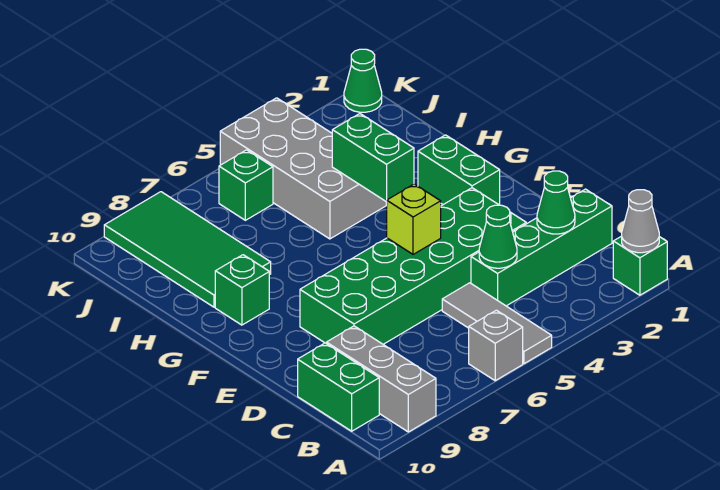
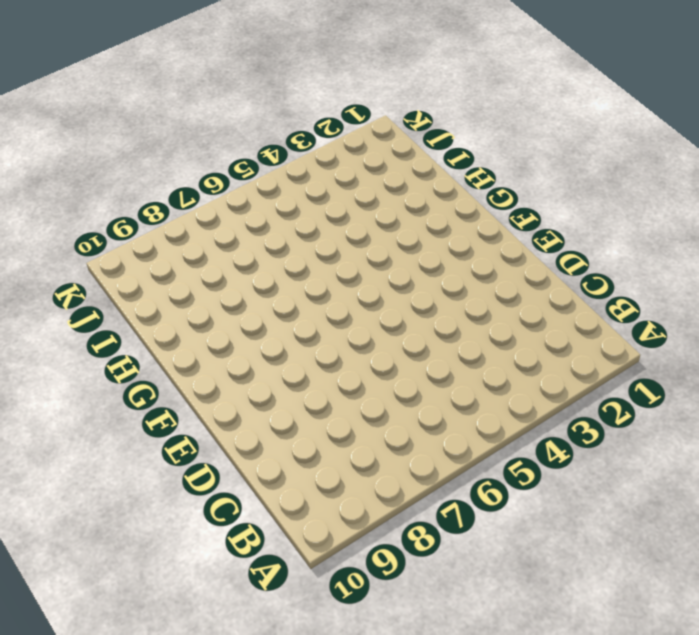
none -> green 1x1 brick [613,236,667,295]
none -> grey 1x3 tile [442,283,552,364]
none -> grey 1x1 brick [469,310,523,381]

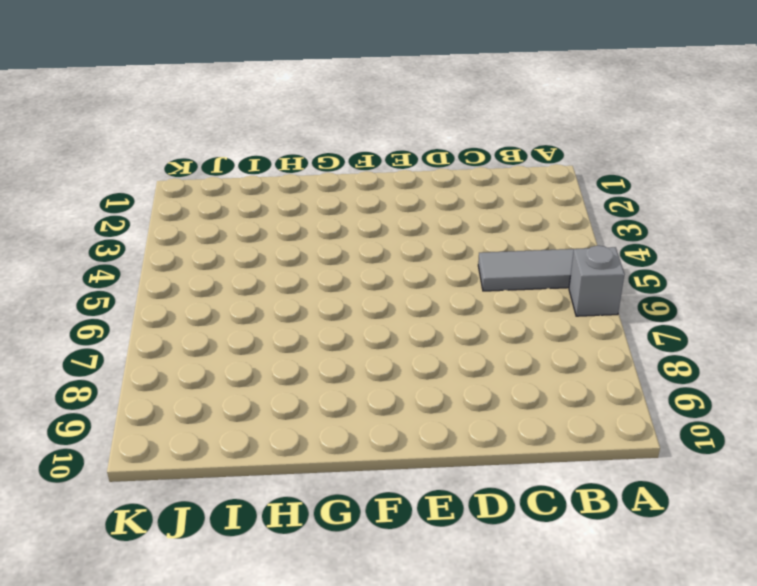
none -> green 1x1 brick [613,236,667,295]
none -> grey 1x3 brick [326,326,436,432]
none -> green 1x2 brick [298,343,379,431]

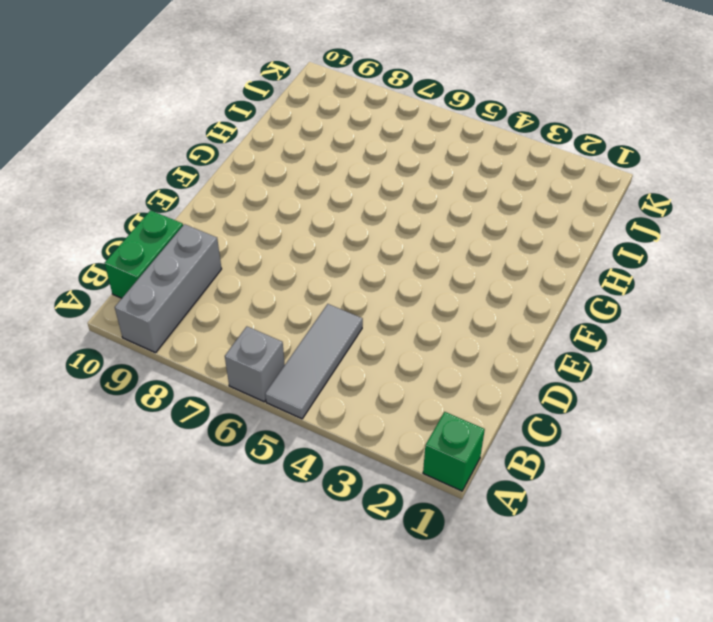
none -> green 1x4 brick [471,189,612,306]
none -> green 2x6 brick [300,188,526,344]
none -> green 1x2 brick [418,135,500,205]

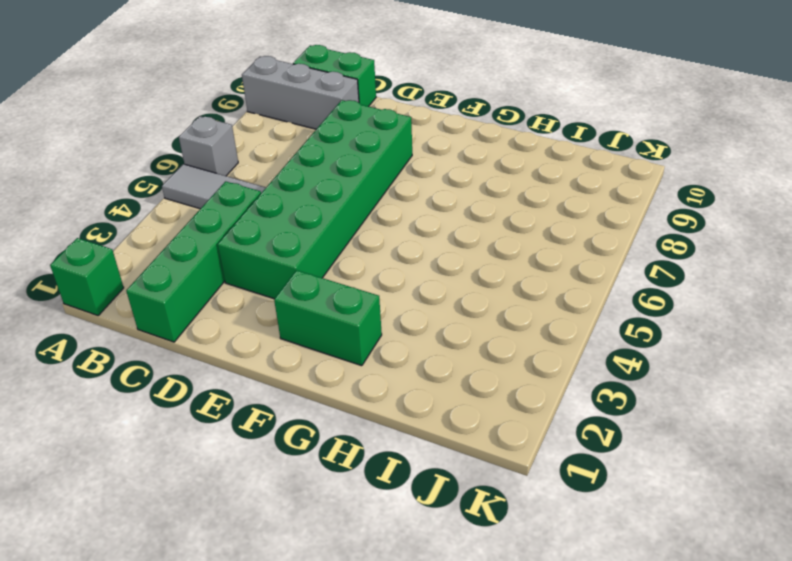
none -> green 1x1 brick [215,255,269,325]
none -> grey 2x4 brick [220,98,386,239]
none -> green 2x4 tile [104,192,271,307]

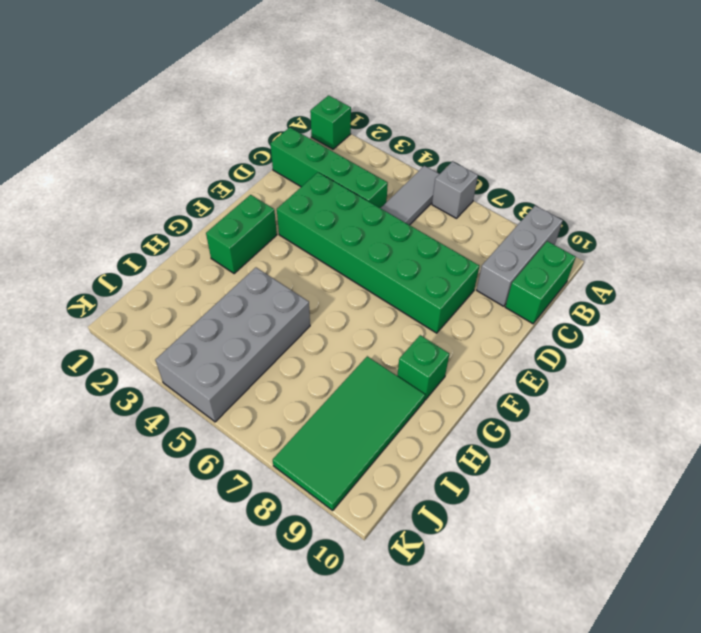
none -> green 1x1 brick [219,150,273,220]
none -> green 1x1 cone [344,49,382,112]
none -> grey 1x1 cone [622,190,659,253]

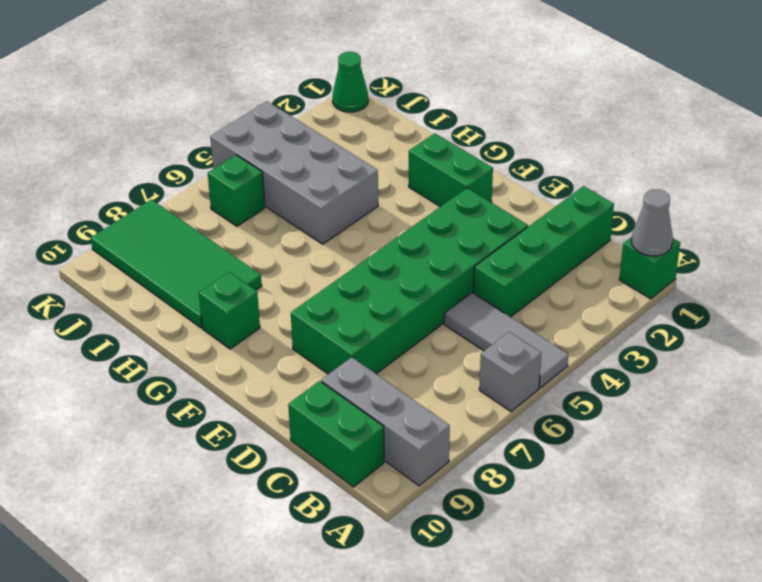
none -> green 1x1 cone [537,171,575,234]
none -> green 1x1 cone [479,205,517,268]
none -> lime 1x1 brick [387,184,441,254]

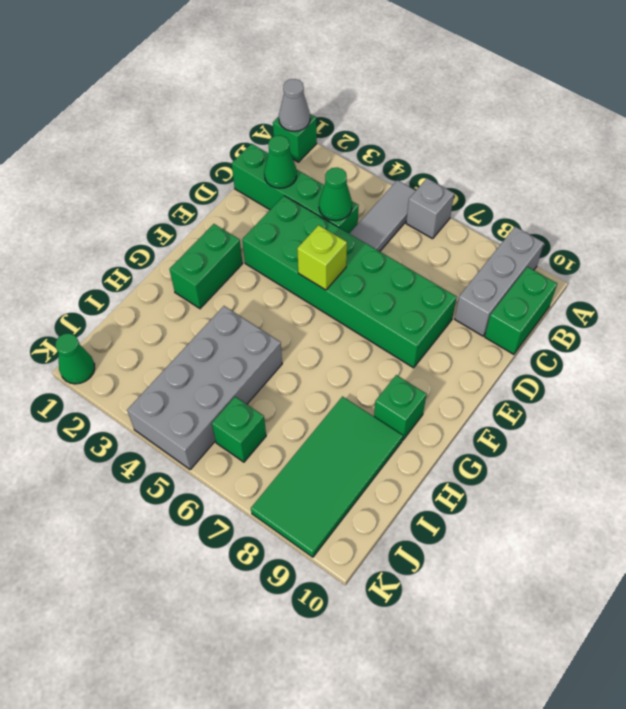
none -> green 1x2 brick [332,114,414,202]

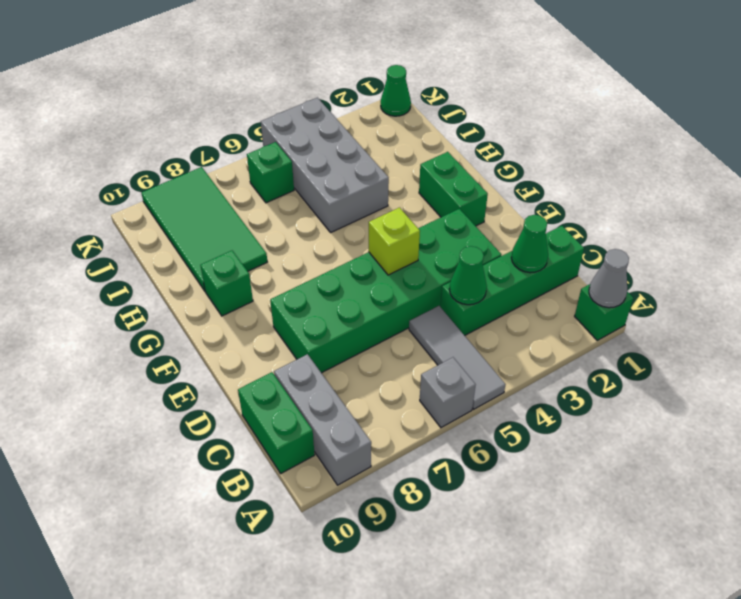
none -> green 1x2 brick [332,114,414,202]

